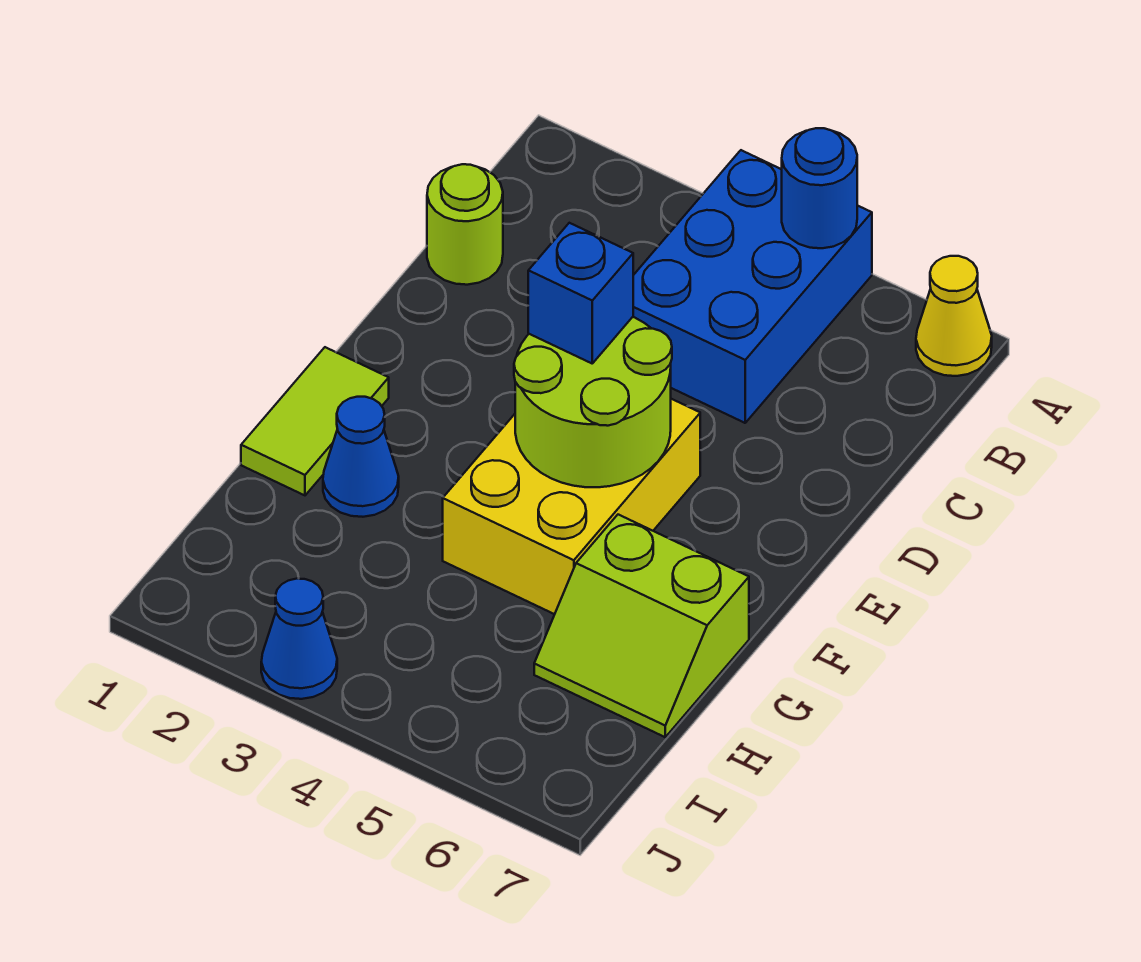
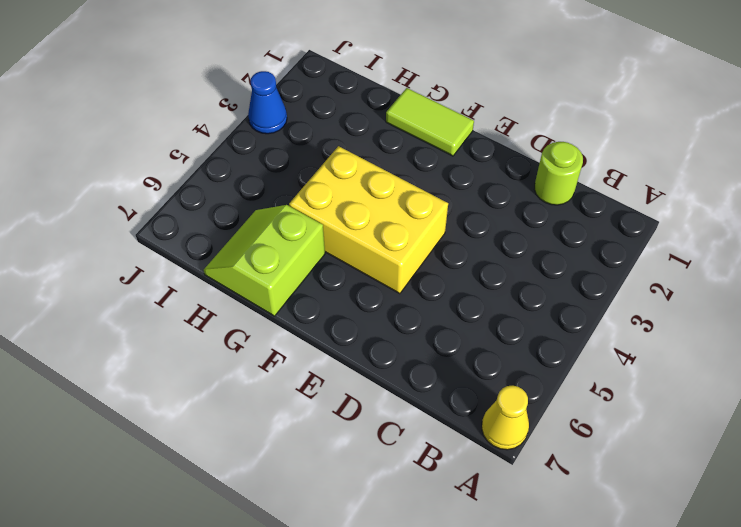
none -> blue 2x3 brick [633,150,872,423]
none -> blue 1x1 cone [323,397,399,517]

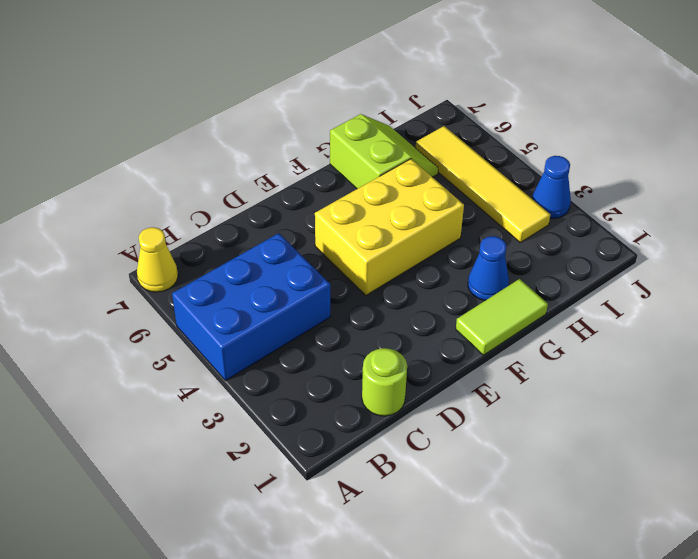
yellow 1x4 tile [416,126,550,242] -> none
none -> blue 1x1 round brick [782,128,857,248]
none -> lime 2x2 round brick [514,317,672,487]

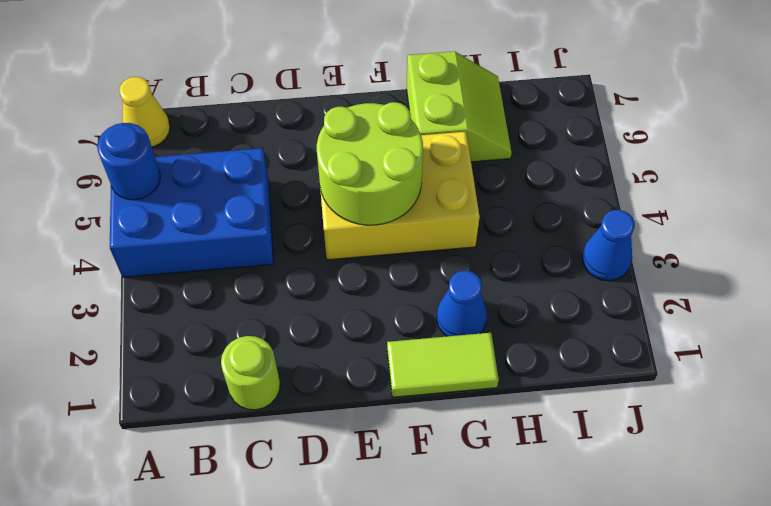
none -> blue 1x1 brick [528,223,633,363]

